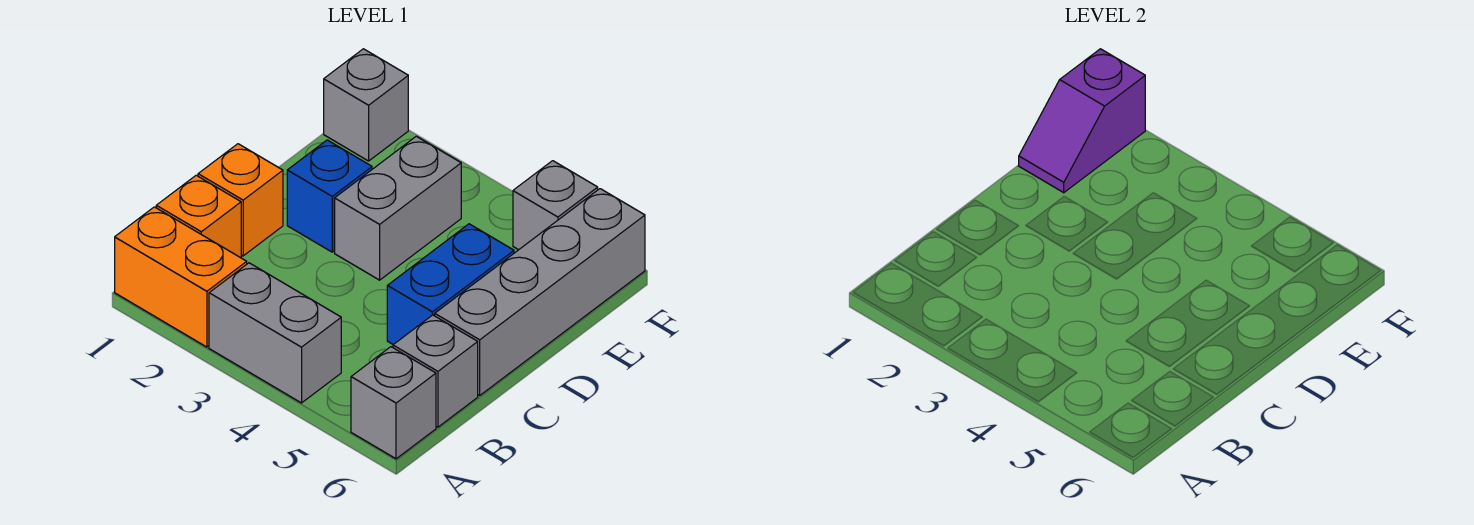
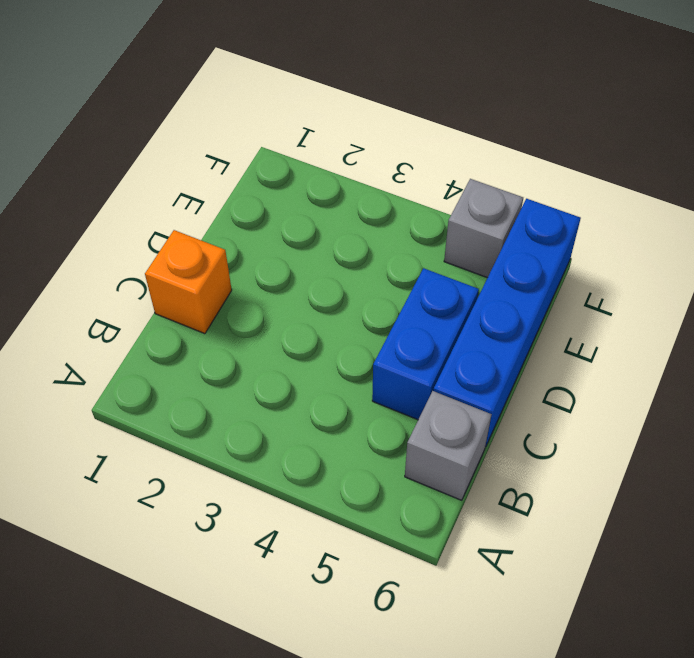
blue 1x4 brick [434,199,581,447] -> grey 1x4 brick [435,189,645,395]
none -> orange 1x2 brick [115,207,247,347]
none -> grey 1x2 brick [209,263,341,403]
none -> grey 1x1 brick [351,347,436,459]

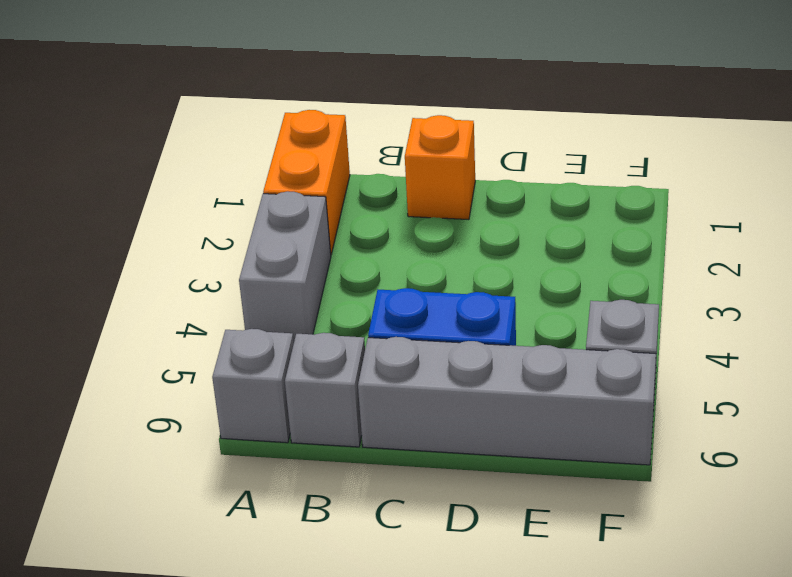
none -> orange 1x1 brick [156,175,241,258]
none -> blue 1x1 brick [287,140,372,252]
none -> grey 1x2 brick [335,136,461,280]

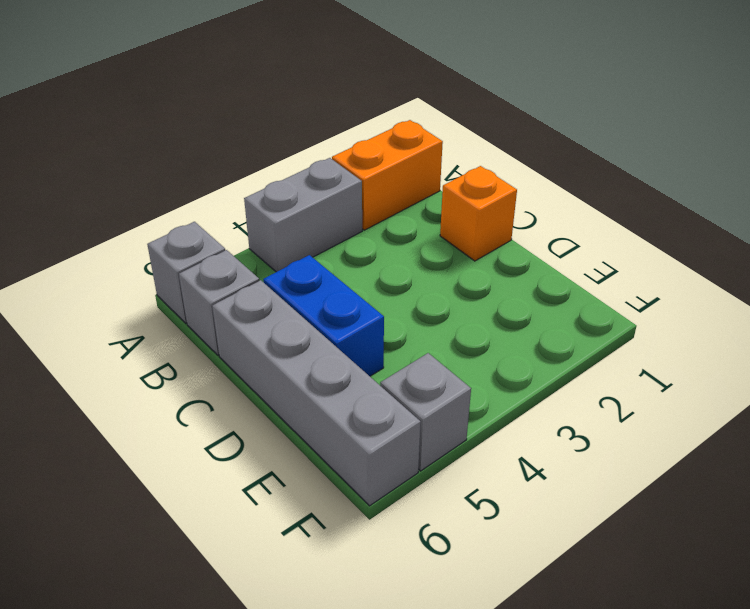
none -> orange 1x1 brick [156,175,241,258]
none -> blue 1x1 brick [287,140,372,252]
none -> grey 1x2 brick [335,136,461,280]

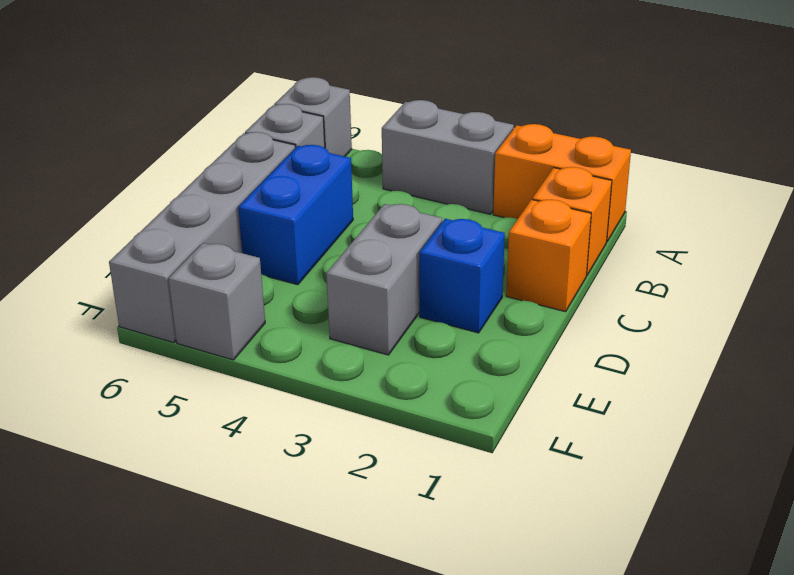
none -> grey 1x1 brick [324,49,408,161]
none -> purple 1x2 slope [1019,49,1145,193]

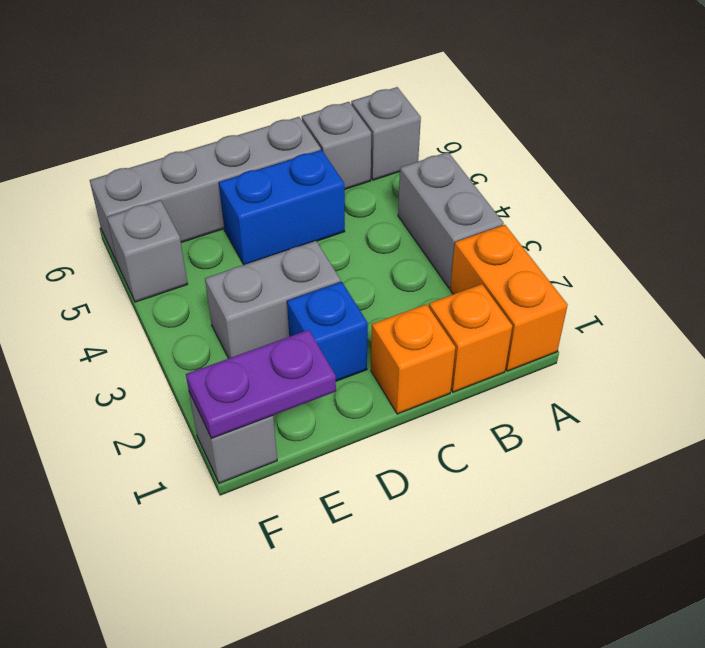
purple 1x2 plate [186,330,336,439] -> purple 1x2 slope [1019,49,1145,193]

